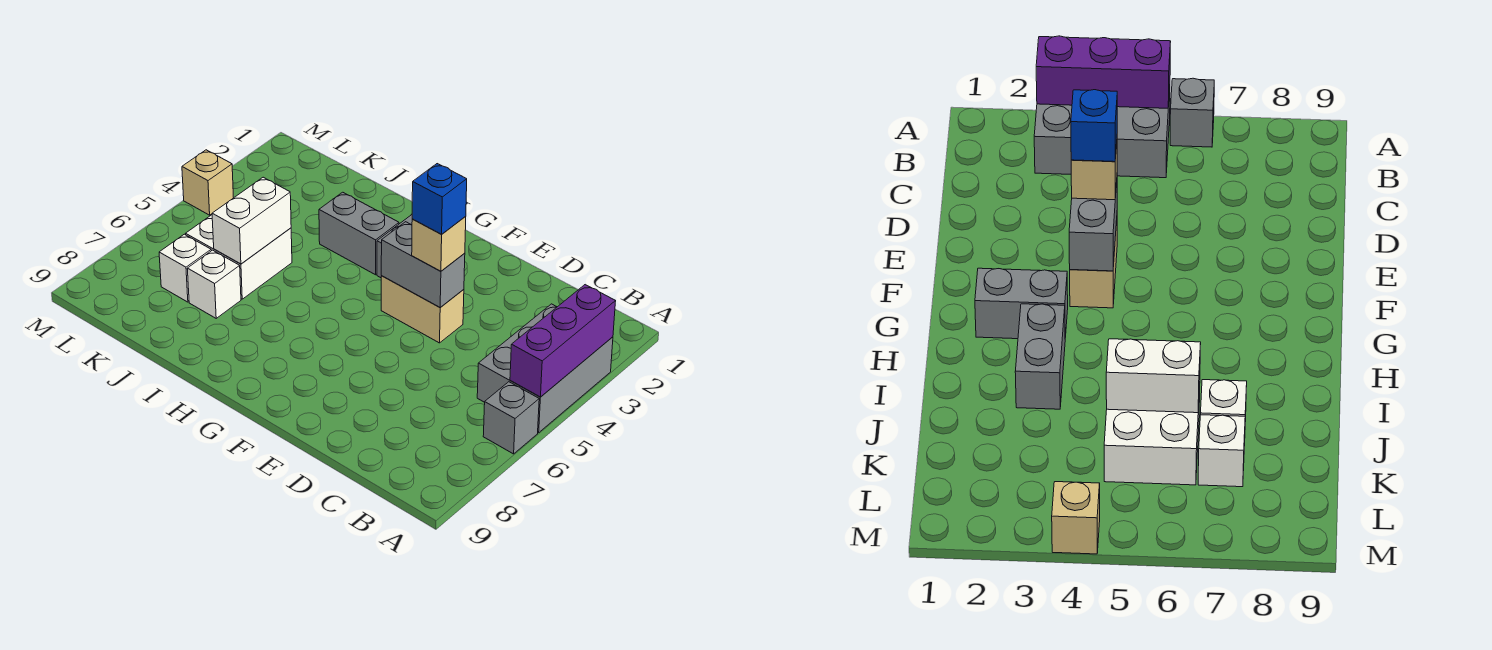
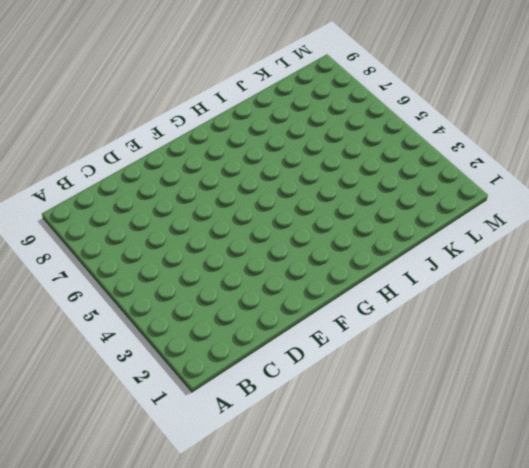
none -> grey 2x3 brick [477,304,613,433]
none -> grey 1x1 brick [483,382,539,454]
none -> tan 1x2 brick [381,276,464,343]

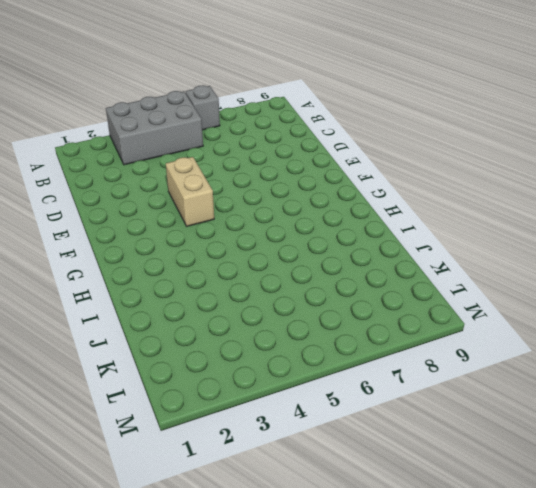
none -> grey 1x2 brick [975,268,1068,339]
none -> grey 1x2 brick [319,192,399,275]
none -> white 2x2 brick [186,215,292,299]

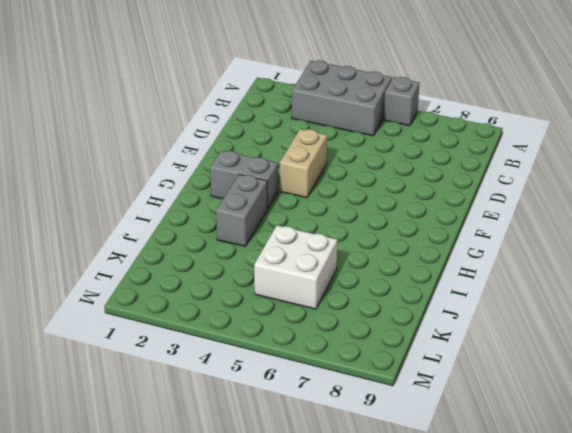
none -> white 1x1 brick [187,250,241,318]
none -> white 1x1 brick [159,234,211,302]
none -> tan 1x1 brick [182,150,233,215]

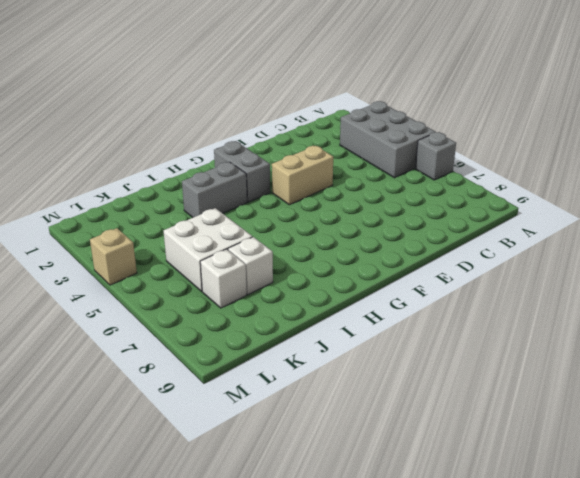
none -> purple 1x3 brick [510,285,616,397]
none -> grey 1x2 brick [381,222,465,307]
none -> white 1x2 brick [212,177,291,264]

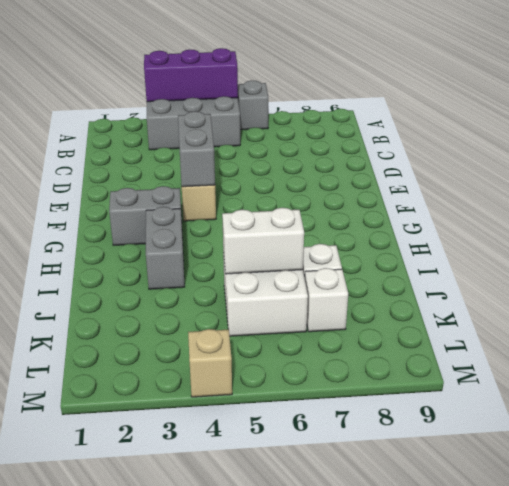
none -> tan 1x1 brick [412,217,466,271]
none -> blue 1x1 brick [412,164,467,234]

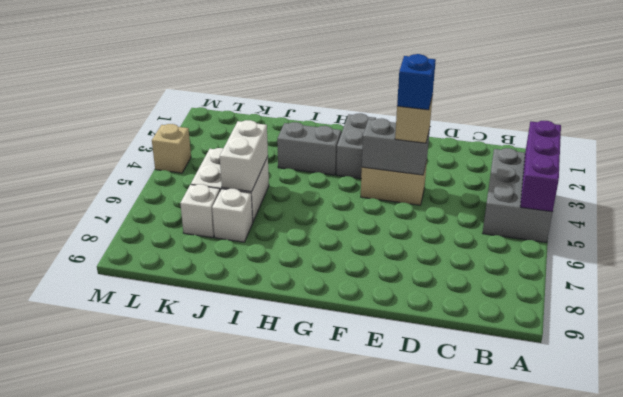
none -> grey 1x1 brick [483,382,539,454]

